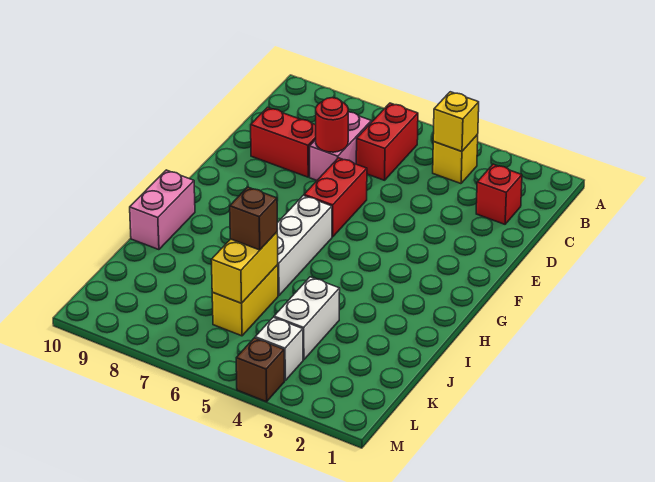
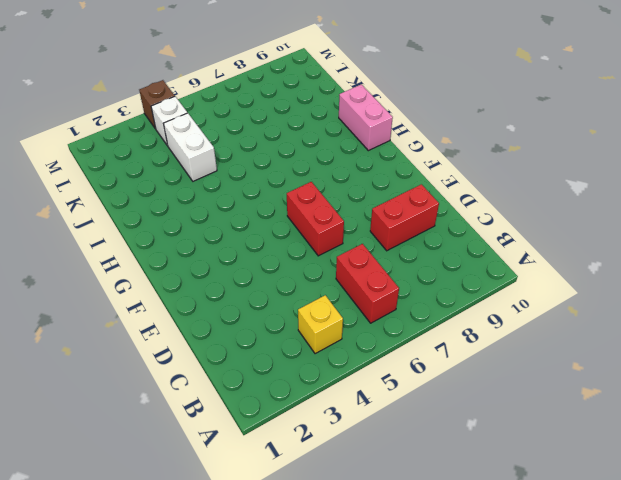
none -> red 1x1 brick [476,164,522,224]
none -> pink 1x2 brick [310,112,371,180]
none -> white 1x3 brick [277,195,332,296]

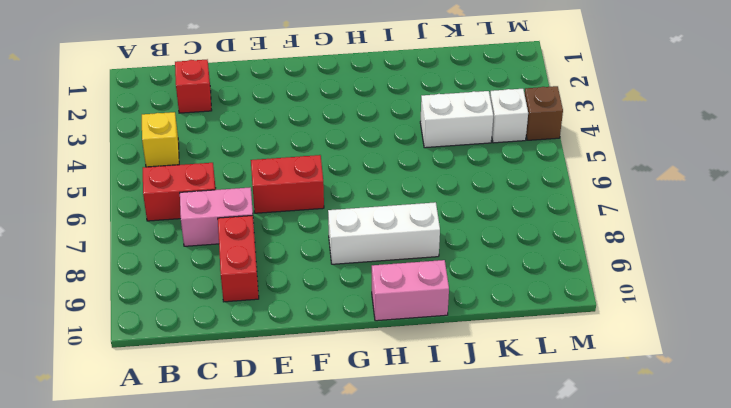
white 1x3 brick [328,202,440,264] -> white 1x3 brick moved to [277,195,332,296]
none -> yellow 1x2 brick [212,265,278,336]
none -> yellow 1x1 brick [433,92,479,151]
none -> red 1x1 round brick [316,98,348,152]

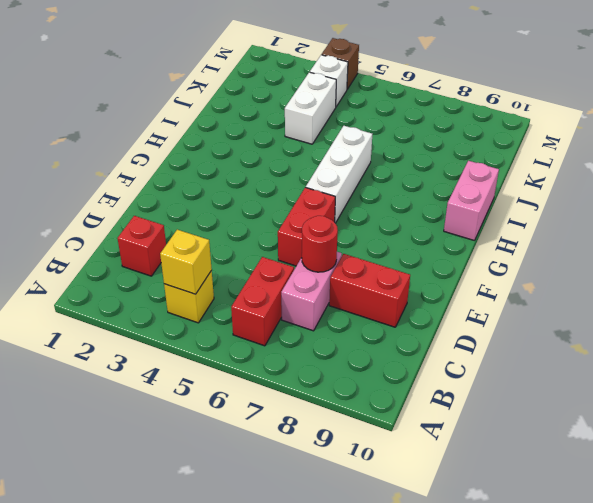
none -> yellow 1x2 brick [212,265,278,336]
none -> yellow 1x2 brick [211,232,278,303]
none -> brown 1x1 brick [230,187,277,250]

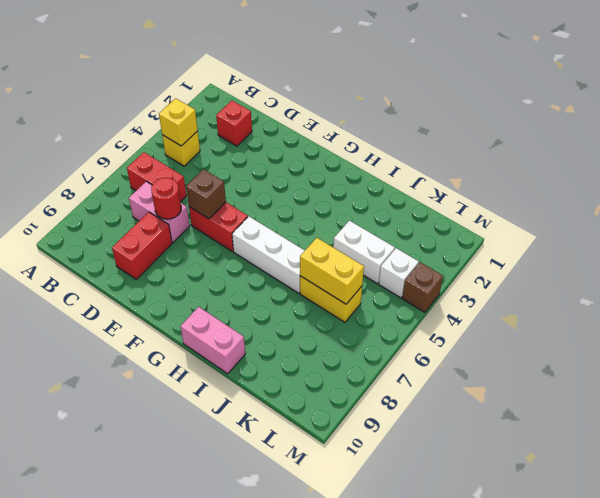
brown 1x1 brick [186,169,226,219] -> brown 1x1 brick moved to [230,187,277,250]

